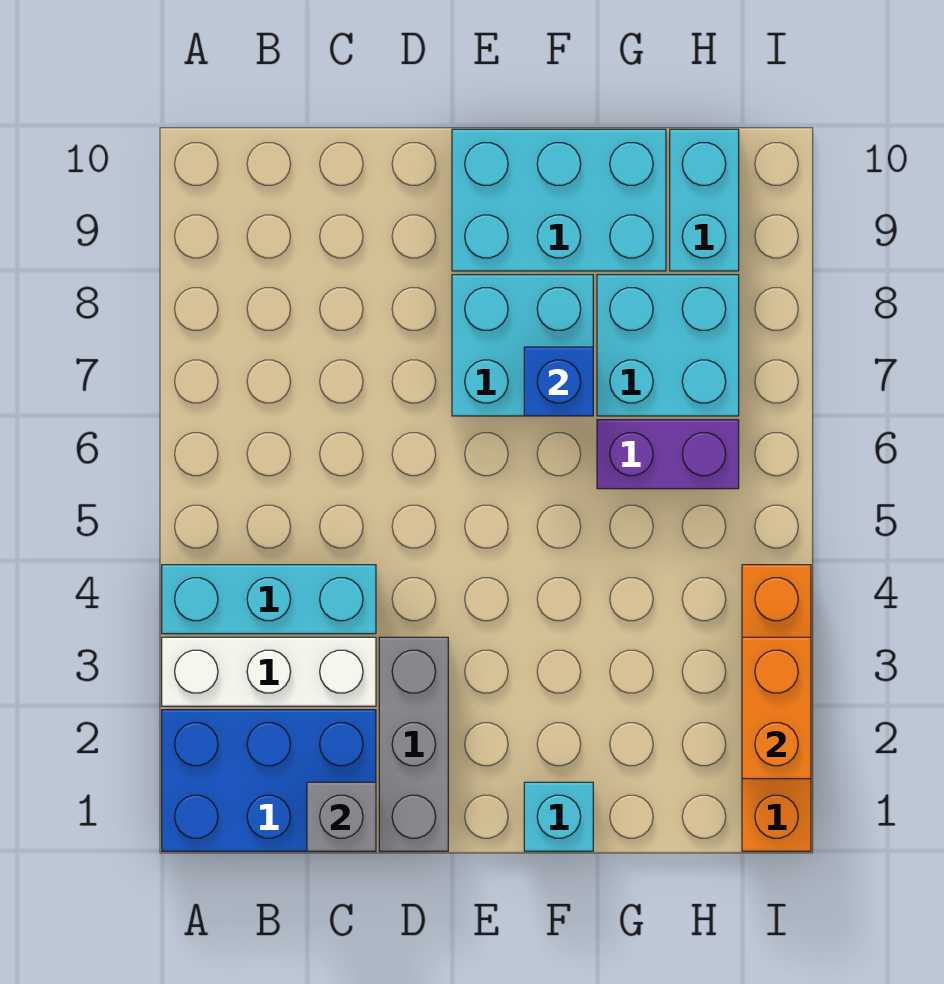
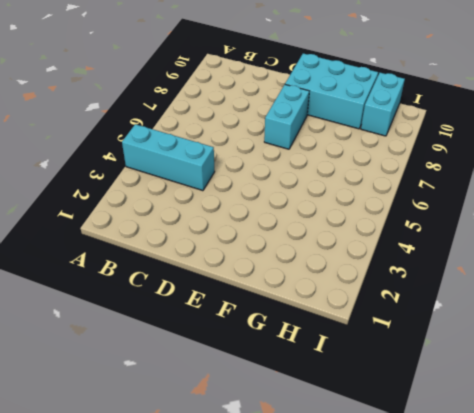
cyan 1x2 brick [264,85,309,149] -> cyan 2x2 brick [452,275,593,416]
none -> blue 2x3 brick [162,710,376,851]
none -> white 1x3 brick [162,637,376,706]
none -> grey 1x3 brick [379,637,448,851]

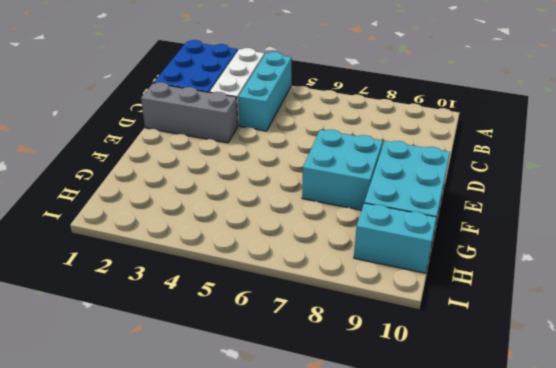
none -> cyan 1x1 brick [524,782,593,851]
none -> purple 1x2 brick [597,420,739,489]
none -> cyan 2x2 brick [597,275,739,416]

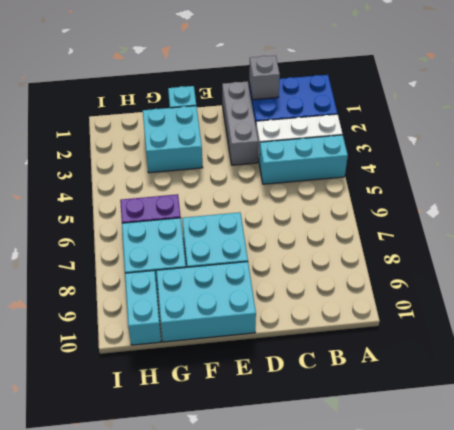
cyan 2x2 brick [143,106,203,173] -> none
none -> orange 1x4 brick [742,565,811,851]
none -> blue 1x1 brick [524,347,593,416]
none -> orange 1x2 brick [742,637,811,779]

